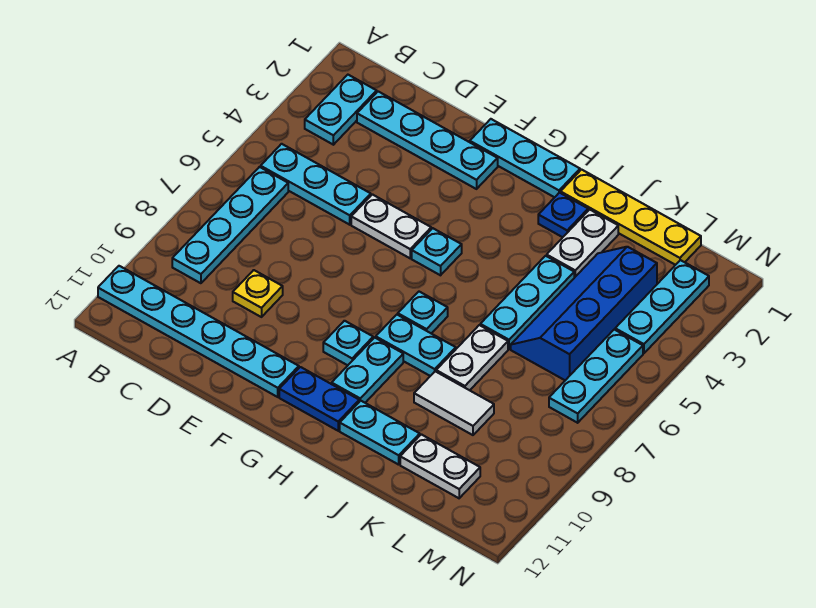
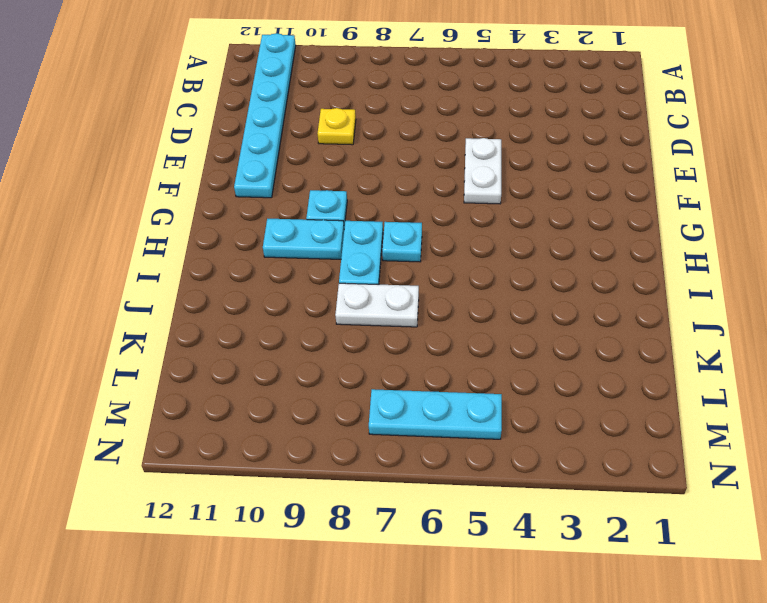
none -> cyan 1x2 plate [305,75,377,145]
none -> cyan 1x3 plate [261,144,371,225]
none -> cyan 1x4 plate [172,167,288,283]

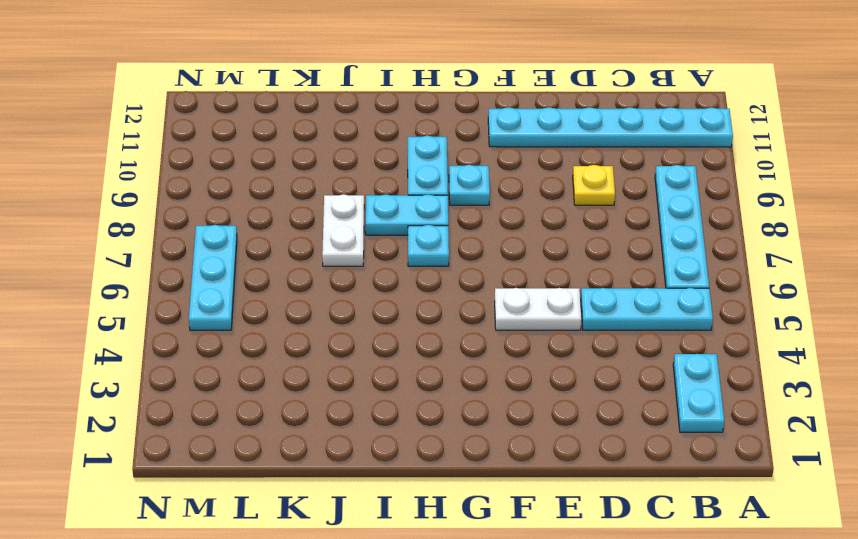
none -> cyan 1x4 plate [357,91,498,189]
none -> cyan 1x3 plate [470,119,580,197]
none -> cyan 1x1 plate [412,228,462,275]

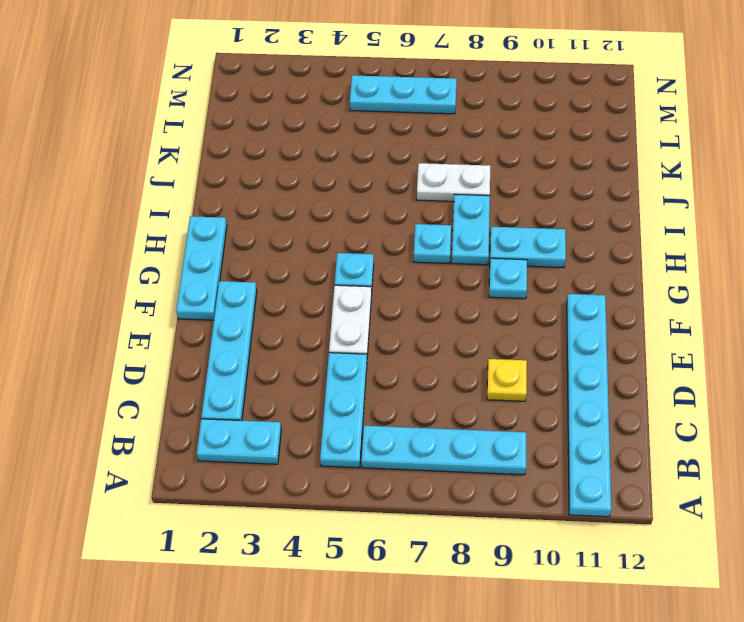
none -> blue 1x2 plate [279,367,359,431]
none -> yellow 1x4 plate [560,170,701,265]
none -> blue 1x1 plate [538,193,588,237]

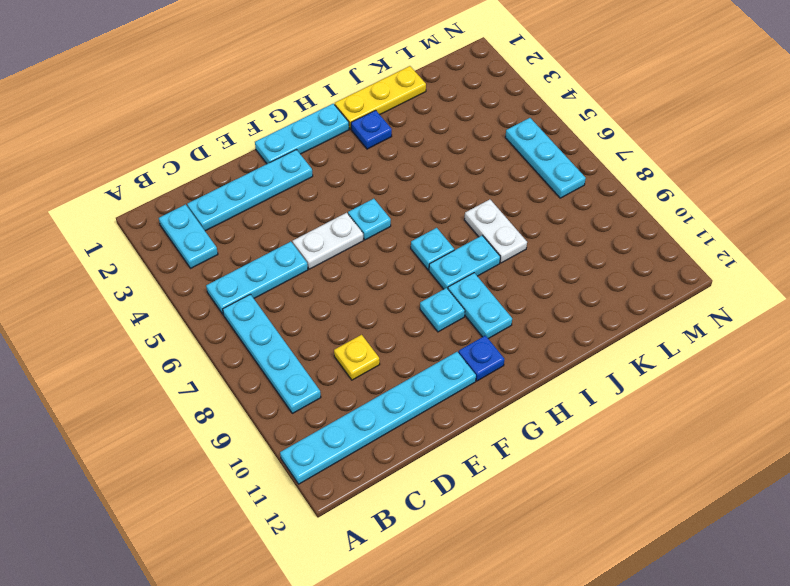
blue 1x1 plate [458,335,504,381] -> blue 1x2 plate [279,367,359,431]
yellow 1x3 plate [335,66,426,129] -> yellow 1x4 plate [560,170,701,265]
none -> cyan 1x2 plate [340,401,420,465]
none -> white 1x2 plate [547,210,618,278]
none -> cyan 1x3 plate [480,256,574,349]

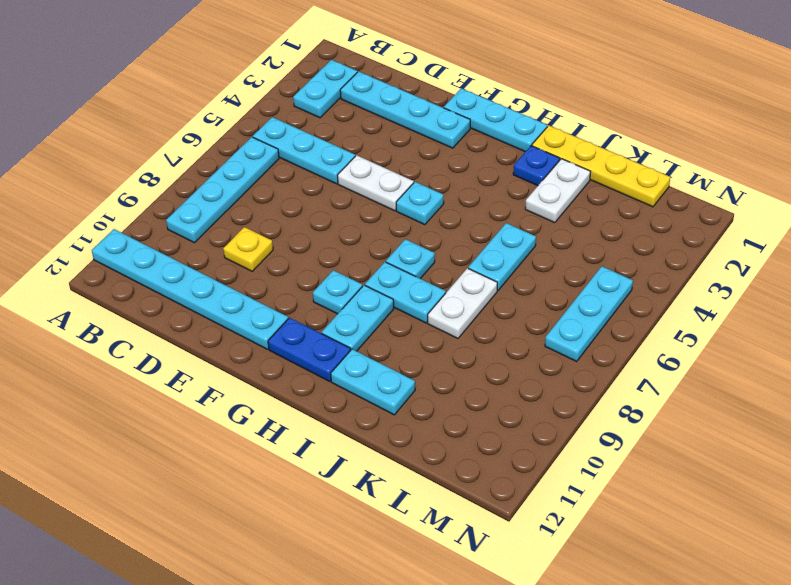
cyan 1x2 plate [468,223,536,291] -> cyan 1x3 plate [480,256,574,349]
none -> white 1x2 tile [414,371,494,435]
none -> blue 2x4 slope [511,247,657,380]
none -> white 1x2 plate [400,434,480,498]

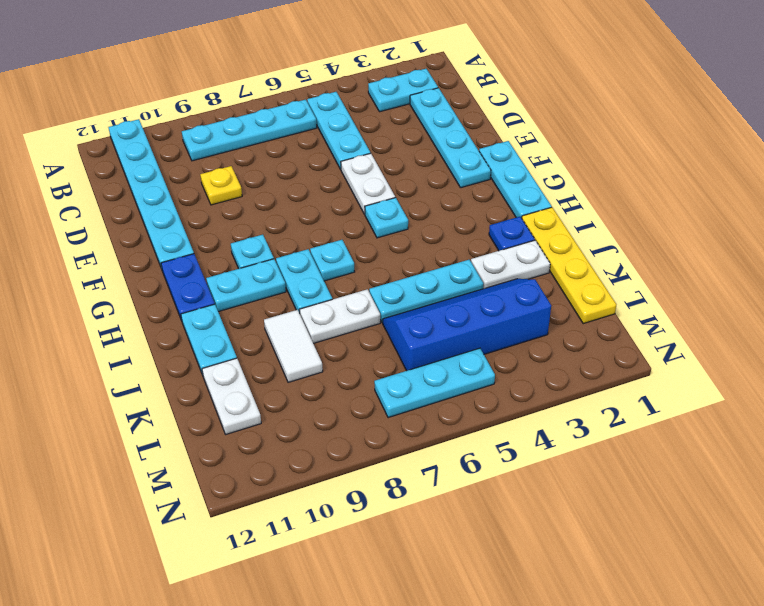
none -> cyan 1x3 plate [615,260,709,353]

